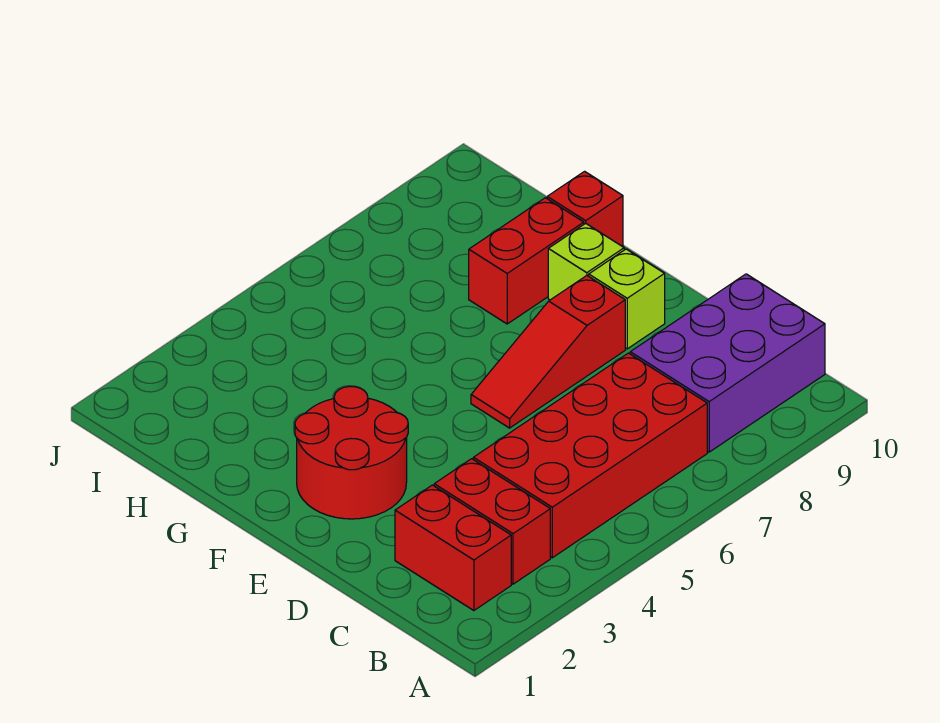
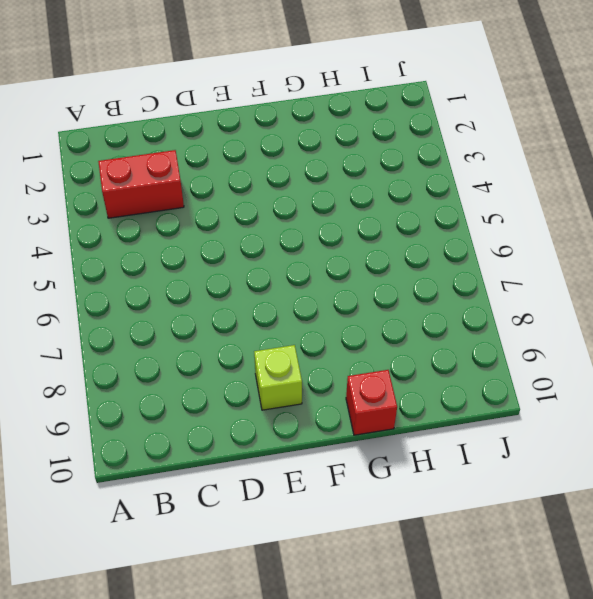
none -> red 1x2 brick [395,485,511,611]
none -> red 2x4 brick [473,353,707,558]

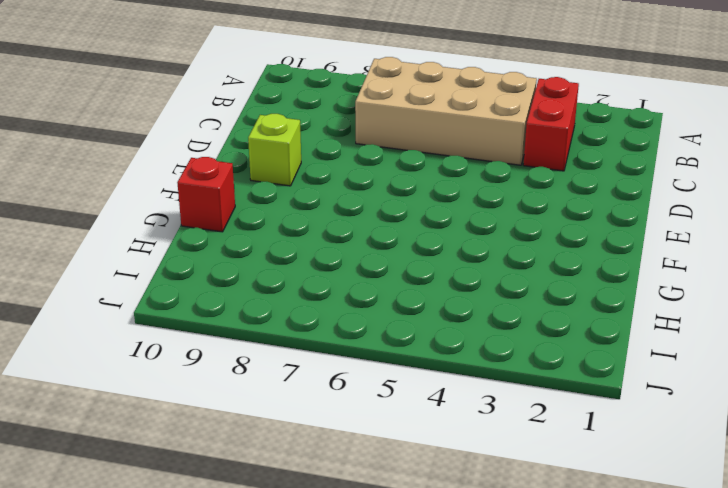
tan 2x4 brick [355,57,537,165] -> red 2x4 brick [473,353,707,558]
none -> red 1x2 brick [395,485,511,611]
none -> purple 2x3 brick [630,274,825,452]

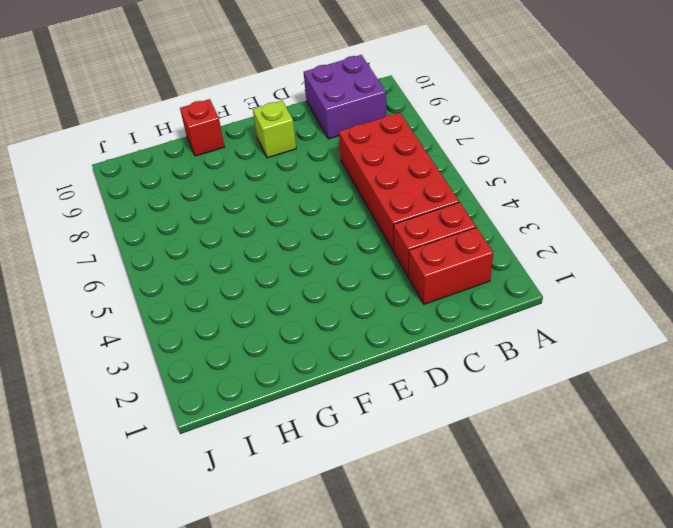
purple 2x2 brick [304,55,386,139] -> purple 2x3 brick [630,274,825,452]
none -> red 2x2 round brick [295,386,408,519]
none -> red 1x3 slope [471,276,625,428]

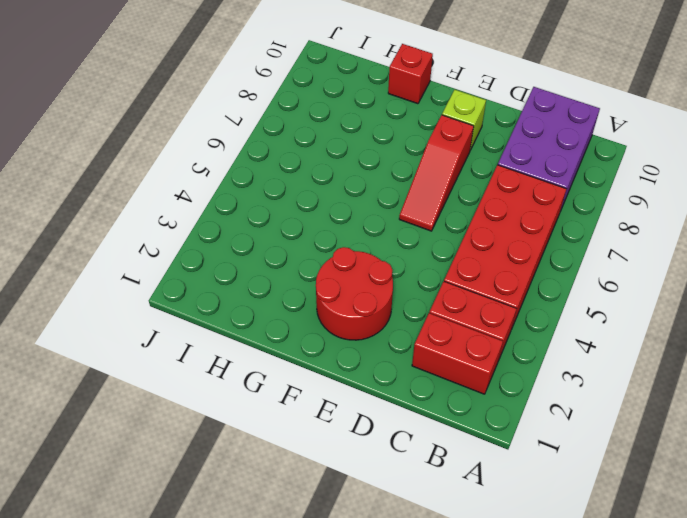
none -> lime 1x1 brick [548,223,624,300]
none -> red 1x2 brick [469,198,584,324]

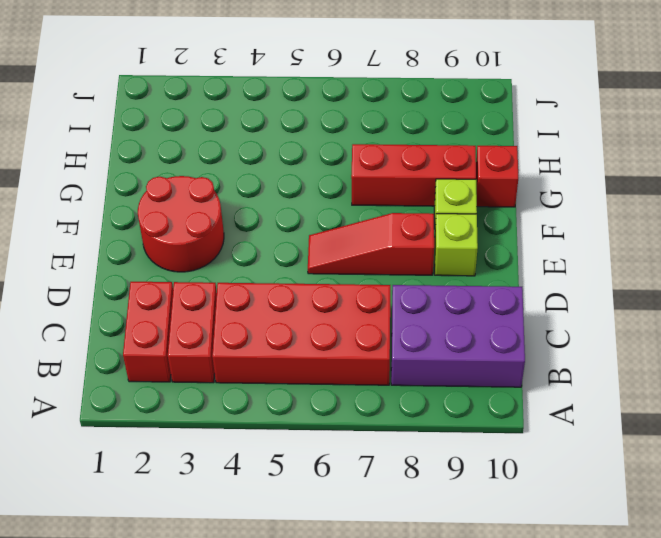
red 1x3 brick [351,144,476,206] -> red 1x2 brick [469,198,584,324]

